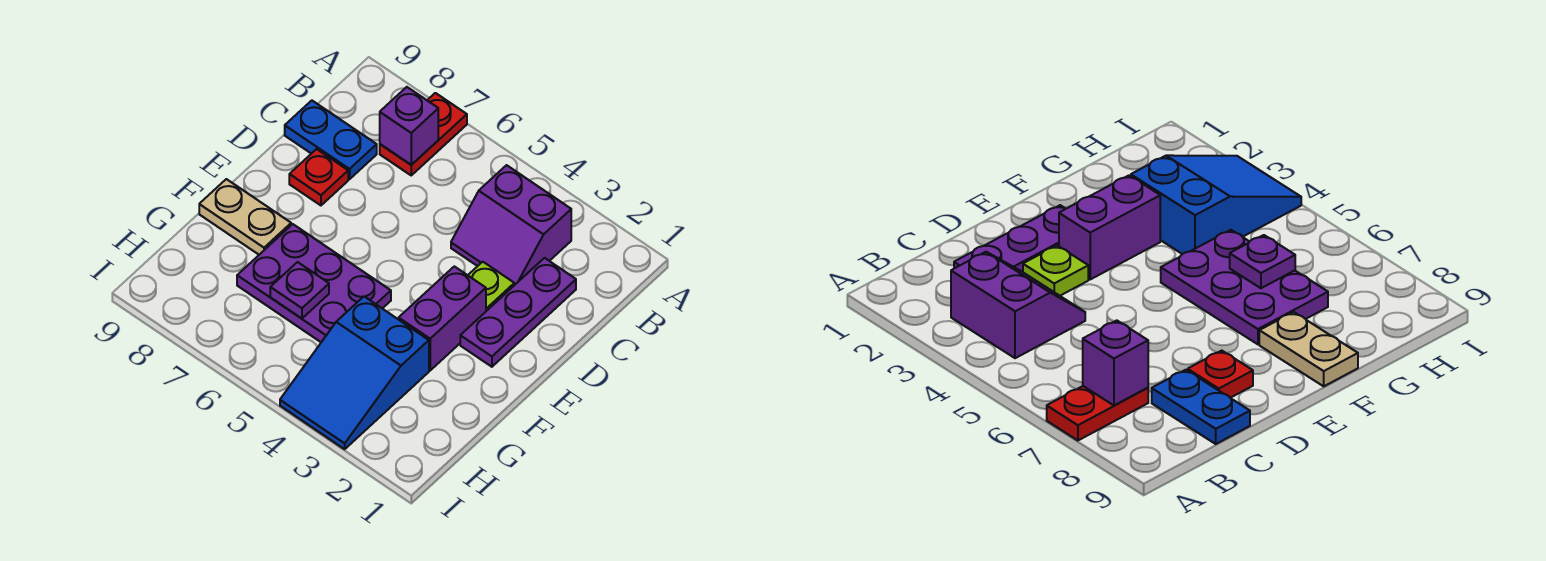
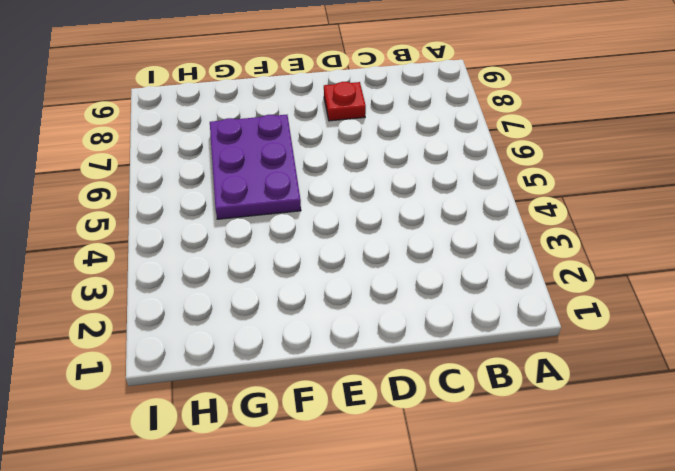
none -> red 1x2 plate [380,93,467,175]
none -> purple 2x2 slope [451,165,571,285]
none -> purple 1x3 plate [460,258,576,367]

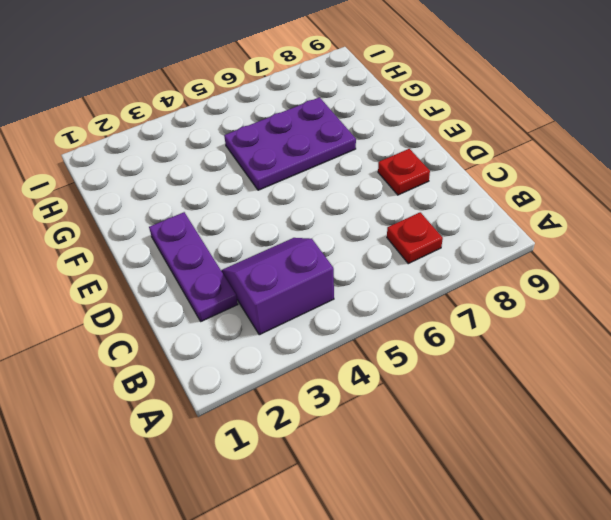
red 1x1 plate [387,212,443,264] -> red 1x2 plate [380,93,467,175]
none -> blue 1x2 plate [285,101,377,179]
none -> lime 1x1 plate [468,262,514,311]
none -> purple 1x2 brick [399,266,486,370]

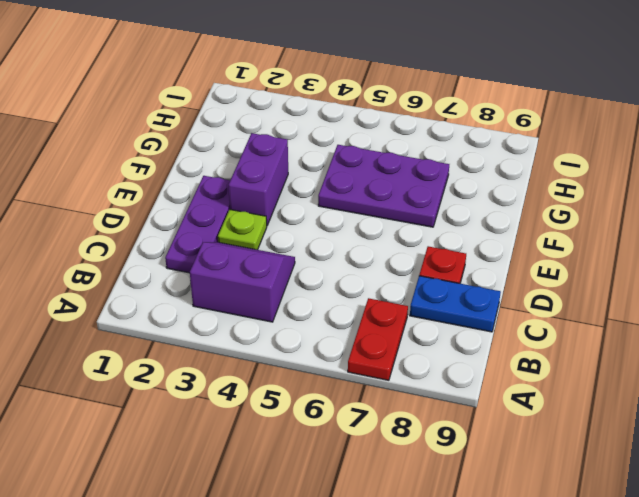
none -> tan 1x2 plate [199,179,291,255]
none -> blue 2x3 slope [280,296,429,449]
none -> purple 1x1 brick [380,87,438,165]

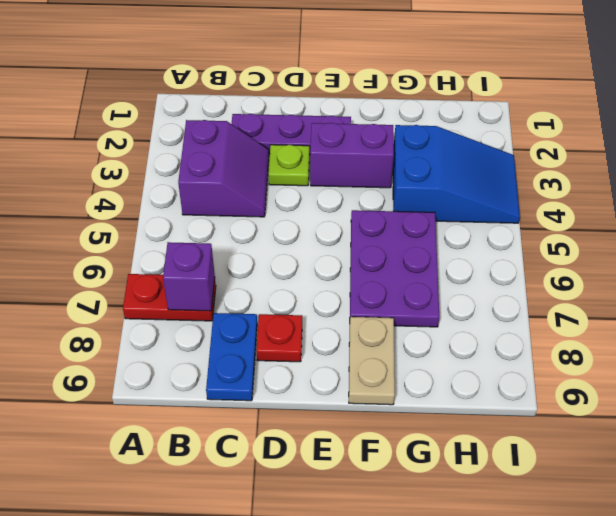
none -> purple 1x1 plate [270,262,329,319]

